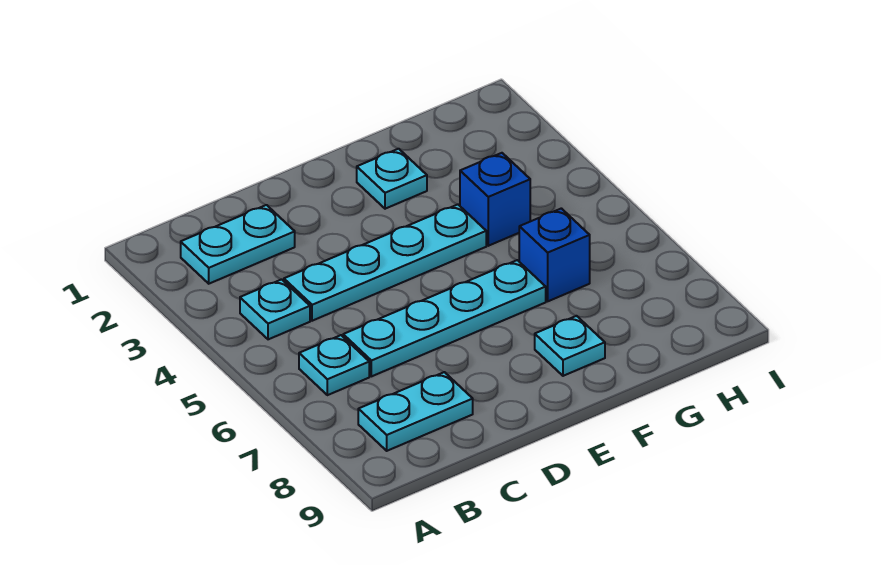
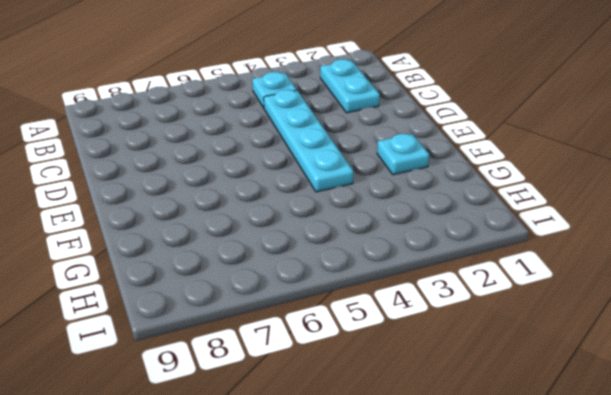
none -> cyan 1x1 plate [299,335,369,395]
none -> cyan 1x2 plate [358,372,473,451]

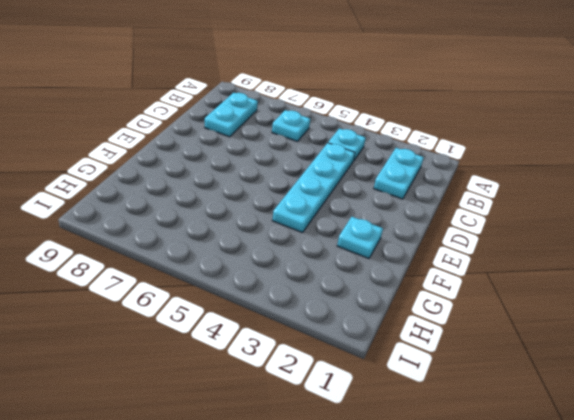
none -> cyan 1x4 plate [343,260,546,376]
none -> cyan 1x1 plate [535,316,605,376]

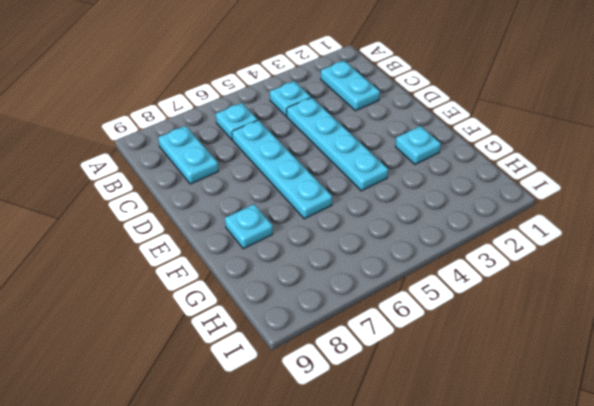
none -> blue 1x1 brick [460,153,530,246]
none -> blue 1x1 brick [519,208,590,301]

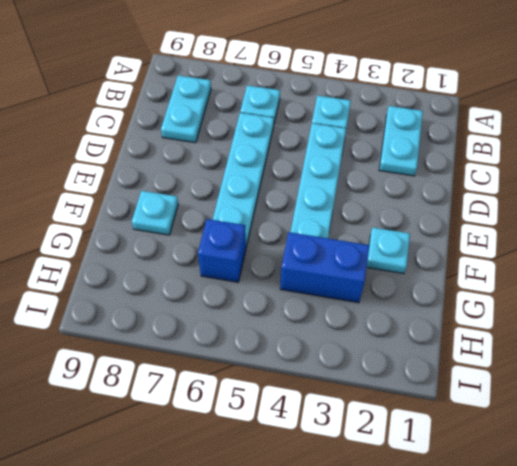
blue 1x2 brick [280,232,370,303] -> blue 1x1 brick [460,153,530,246]

